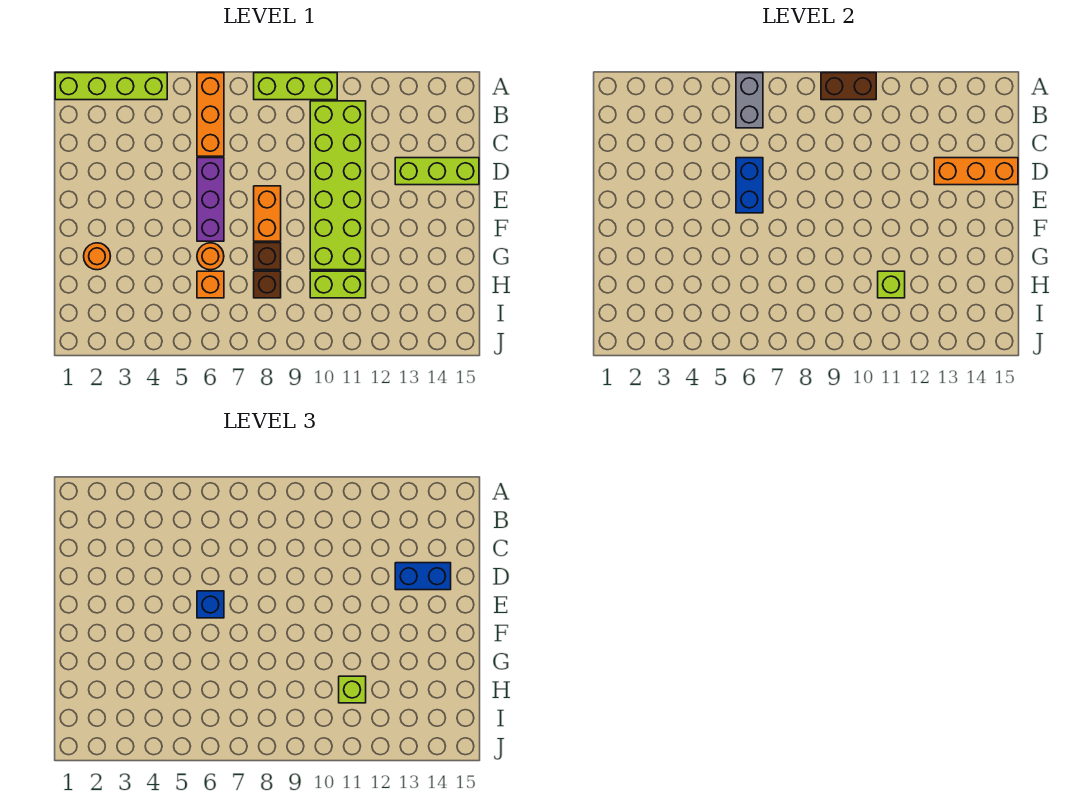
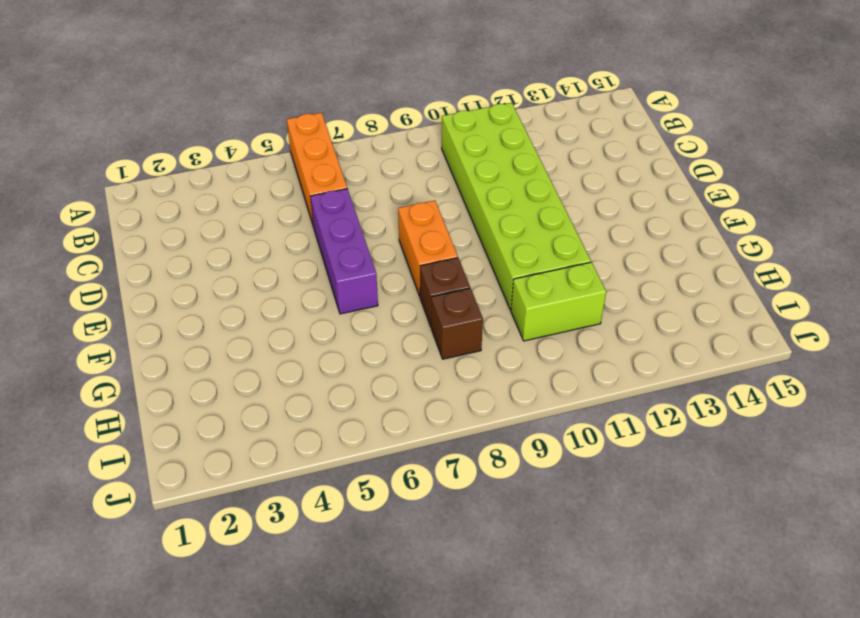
none -> lime 1x4 brick [55,73,167,100]
none -> lime 1x3 brick [254,73,337,100]
none -> lime 1x3 brick [395,158,479,185]

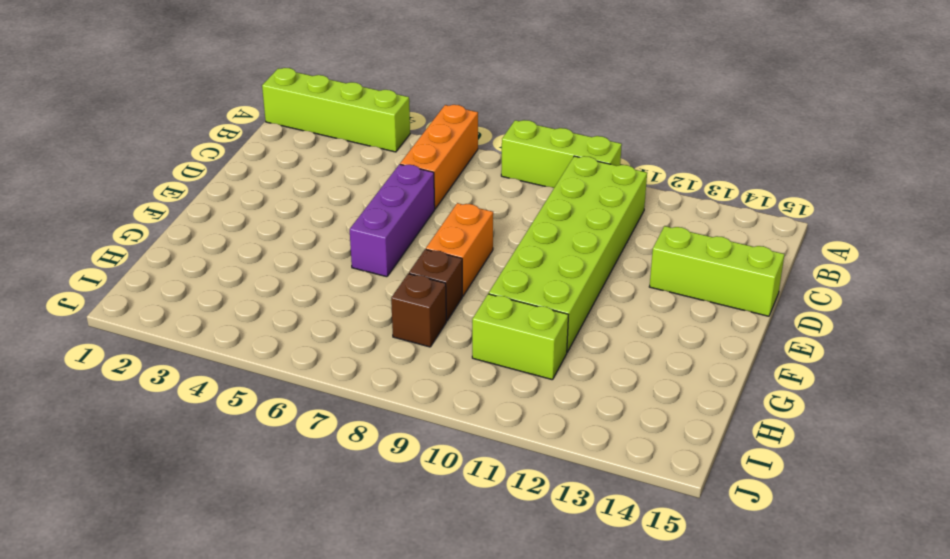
none -> orange 1x1 round brick [84,243,110,270]
none -> orange 1x1 round brick [197,243,224,270]
none -> orange 1x1 brick [197,271,224,298]

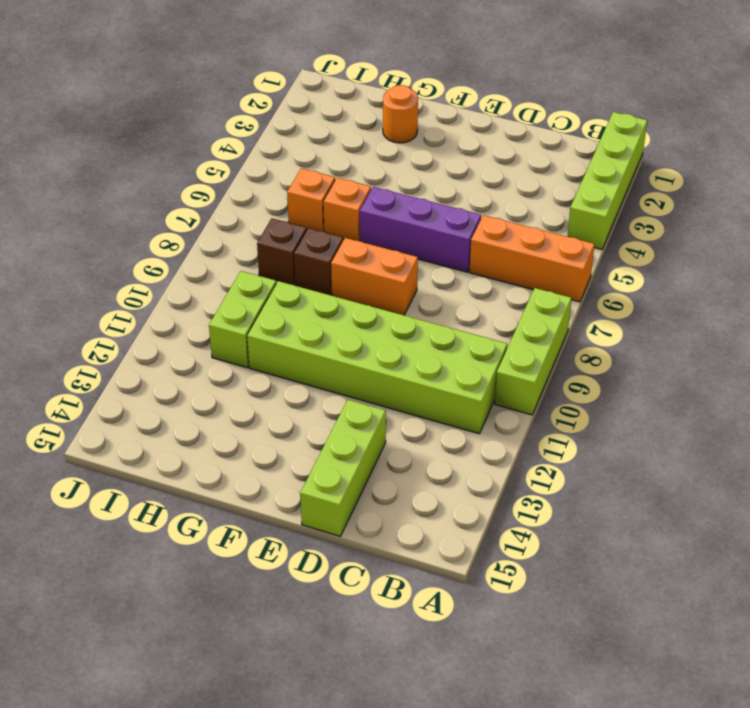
orange 1x1 brick [323,178,371,241] -> orange 1x1 round brick [197,243,224,270]
none -> grey 1x2 brick [736,73,763,128]
none -> brown 1x2 brick [821,73,876,100]
none -> blue 1x2 brick [736,158,763,213]

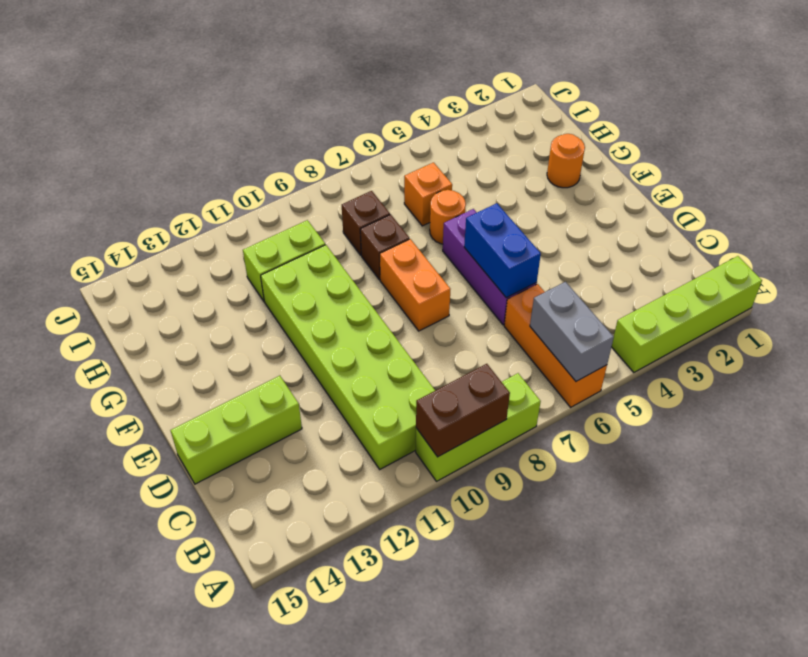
none -> orange 1x3 brick [934,158,1018,185]
none -> lime 1x1 brick [878,271,905,298]
none -> blue 1x2 brick [395,563,451,590]

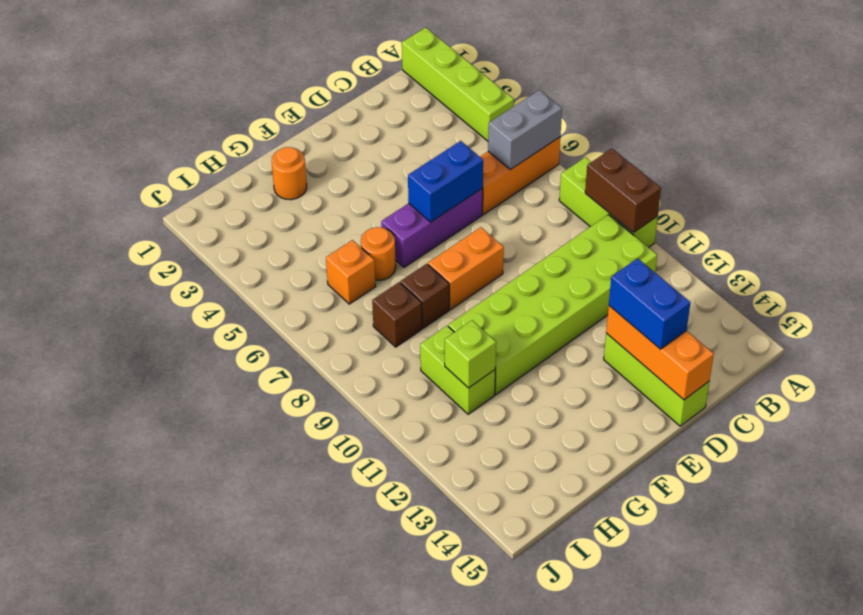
none -> blue 1x1 brick [197,591,224,618]
none -> lime 1x1 brick [339,676,366,703]

